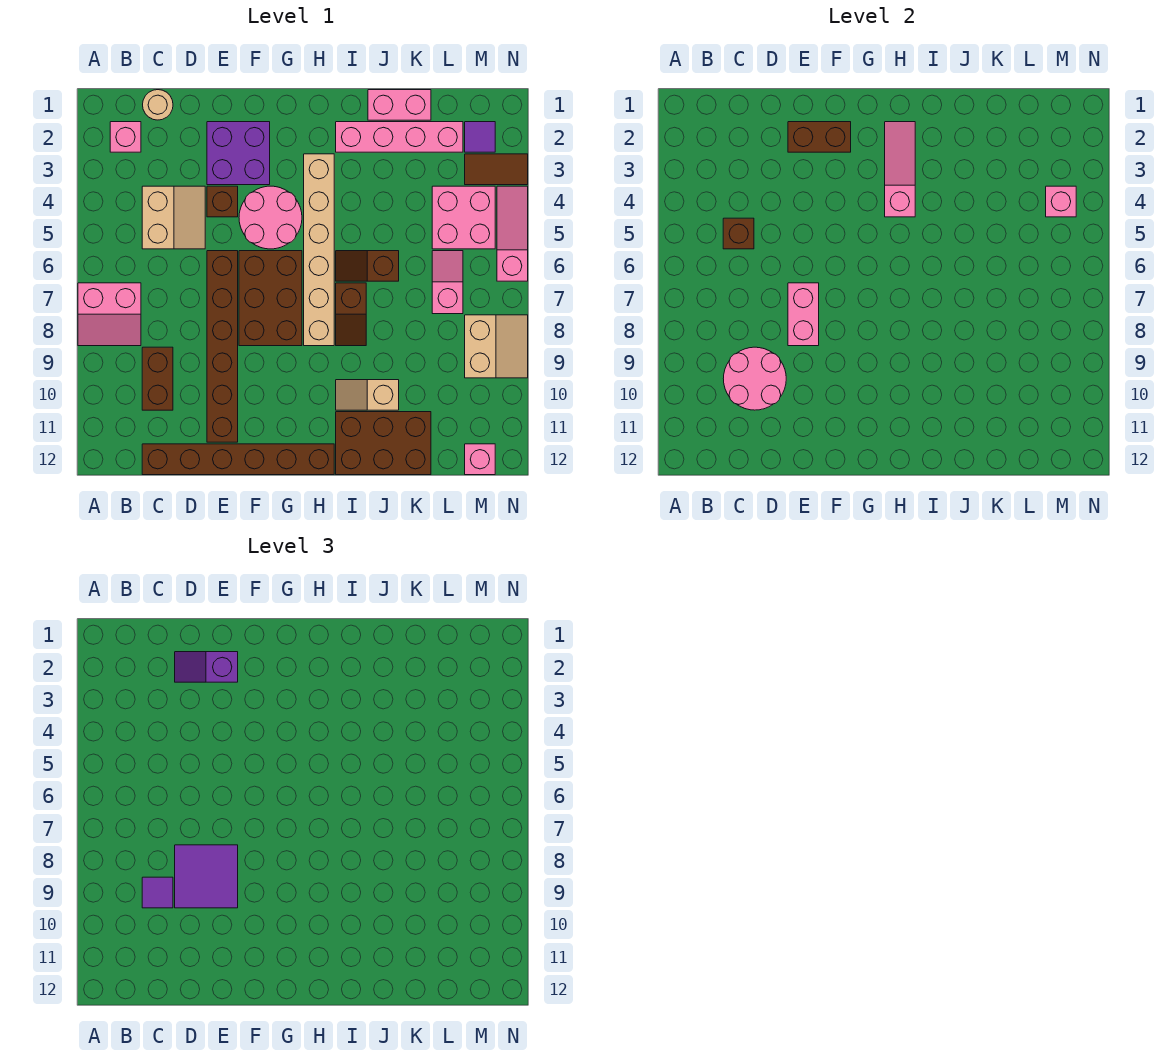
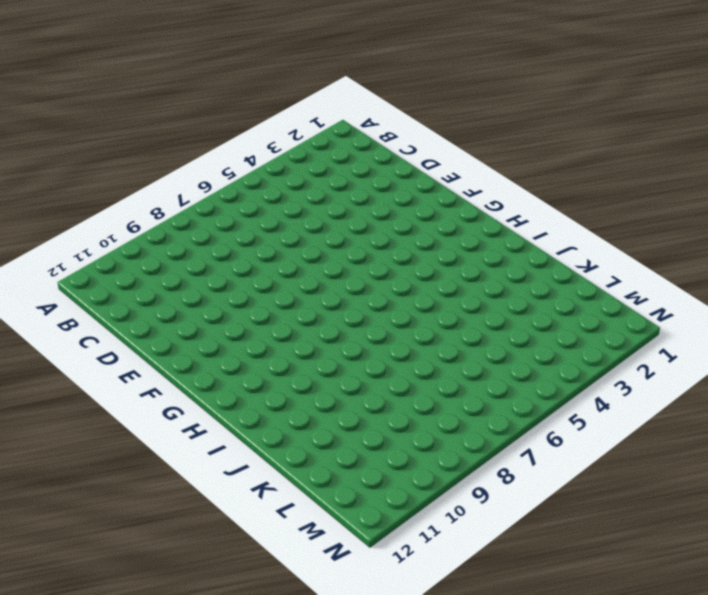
none -> pink 2x2 slope [78,283,141,346]
none -> pink 1x1 brick [110,122,141,152]
none -> tan 1x1 round brick [143,90,173,120]
none -> tan 2x2 slope [142,186,205,249]

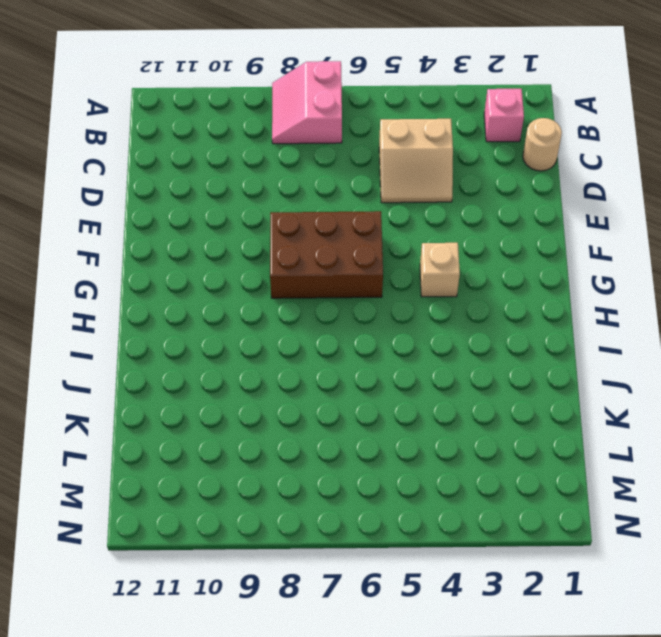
tan 1x1 brick [420,243,460,297] -> pink 2x2 round brick [239,186,302,249]
none -> brown 1x2 brick [142,347,173,410]
none -> brown 1x6 brick [142,444,334,475]
none -> purple 2x2 brick [207,122,270,185]
none -> brown 1x1 brick [207,186,238,217]

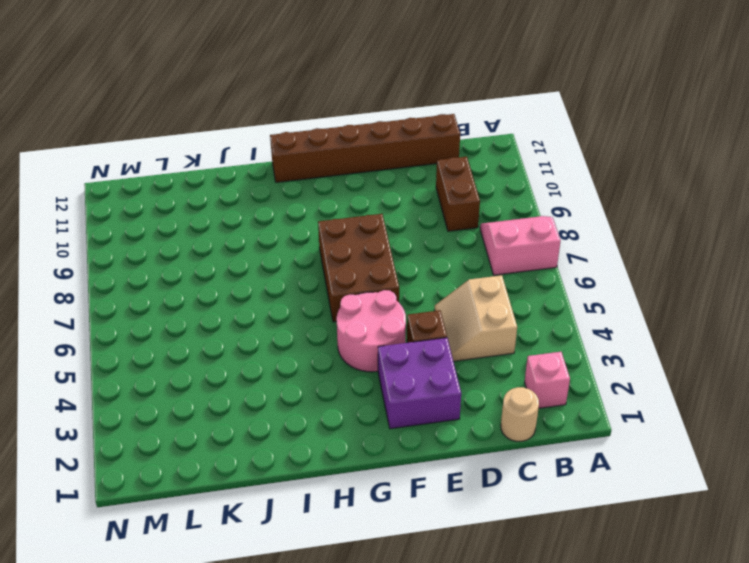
none -> brown 1x6 brick [207,251,238,442]
none -> tan 1x6 brick [304,154,334,346]
none -> pink 1x4 brick [336,122,463,152]
none -> brown 1x2 slope [336,251,399,281]

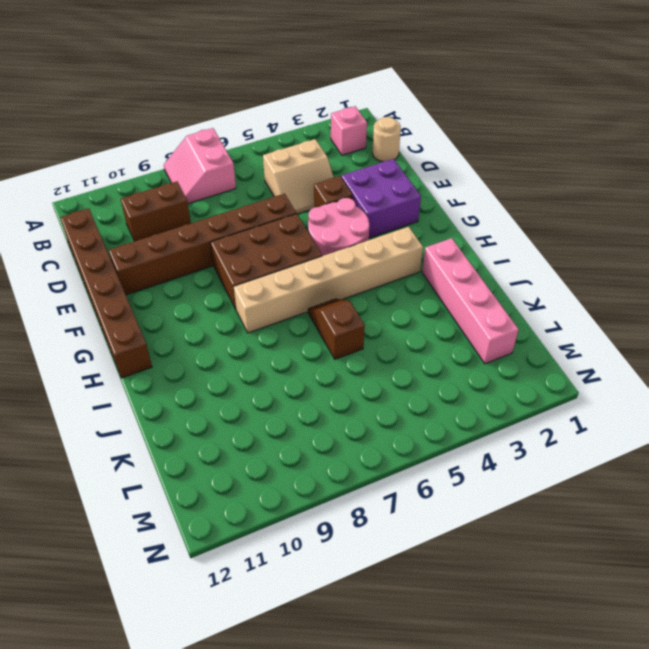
none -> brown 1x2 slope [336,283,366,346]
none -> tan 1x2 slope [336,380,399,410]
none -> brown 2x3 brick [336,412,431,475]
none -> pink 1x2 brick [368,90,431,120]

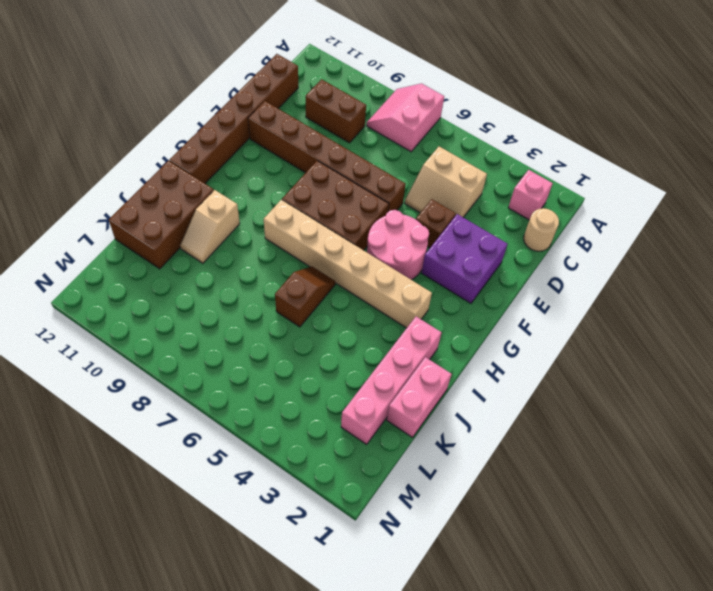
tan 1x2 slope [180,190,240,263] -> tan 1x2 slope turned to [336,380,399,410]
none -> brown 1x2 slope [336,283,366,346]
none -> pink 2x2 brick [432,186,495,249]
none -> pink 1x2 slope [432,251,463,314]
none -> purple 1x1 tile [465,122,495,152]

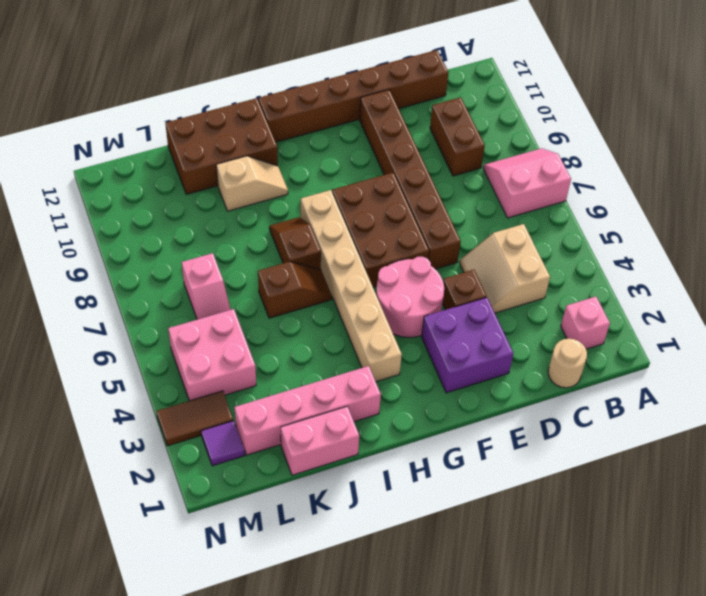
none -> tan 2x2 slope [465,315,528,378]
none -> pink 1x1 brick [465,444,495,475]
none -> pink 1x3 slope [497,186,528,281]
none -> brown 1x1 brick [723,218,754,249]

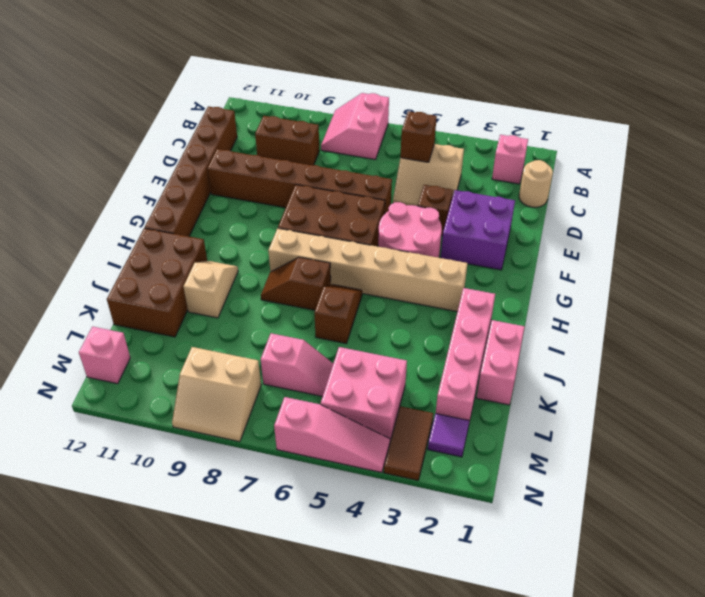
none -> pink 2x2 round brick [723,347,786,410]
none -> brown 1x2 brick [788,122,851,152]
none -> pink 1x2 brick [788,283,819,346]
none -> pink 1x3 slope [885,122,915,217]

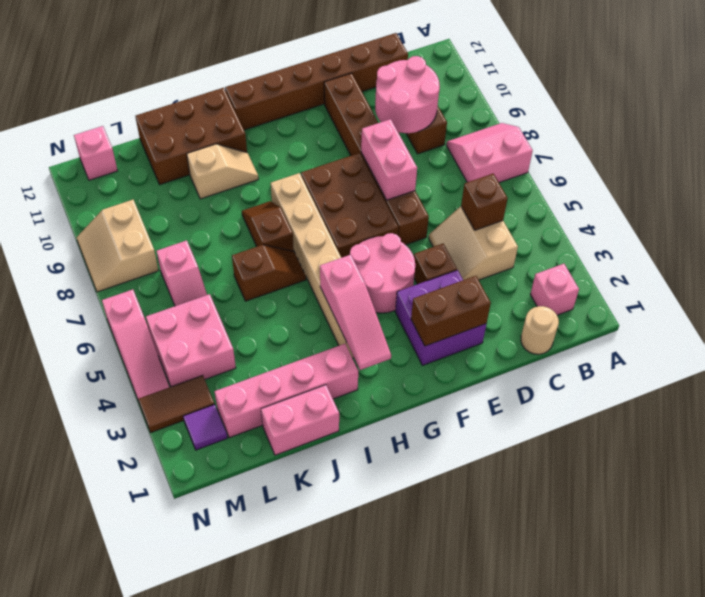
none -> pink 1x1 brick [1046,186,1076,217]
none -> purple 1x1 tile [142,877,173,908]
none -> purple 1x2 slope [175,652,238,682]
none -> purple 2x2 tile [175,845,238,908]

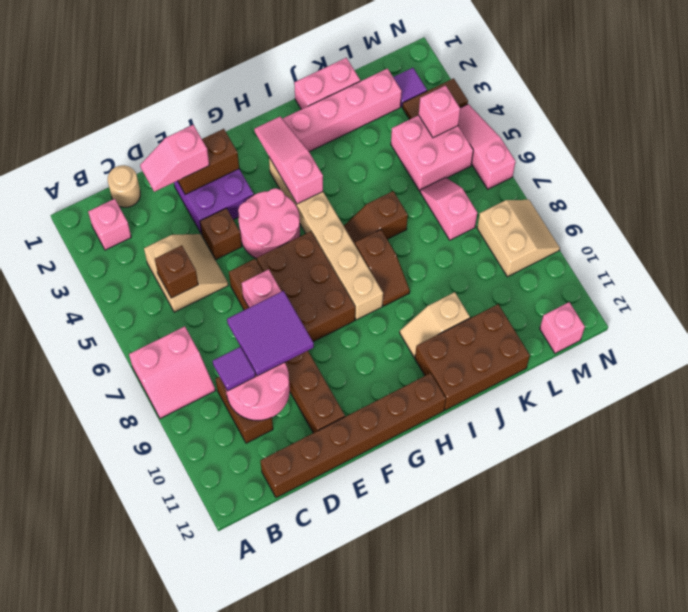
pink 1x2 slope [140,125,209,192] -> purple 1x2 slope [175,652,238,682]

